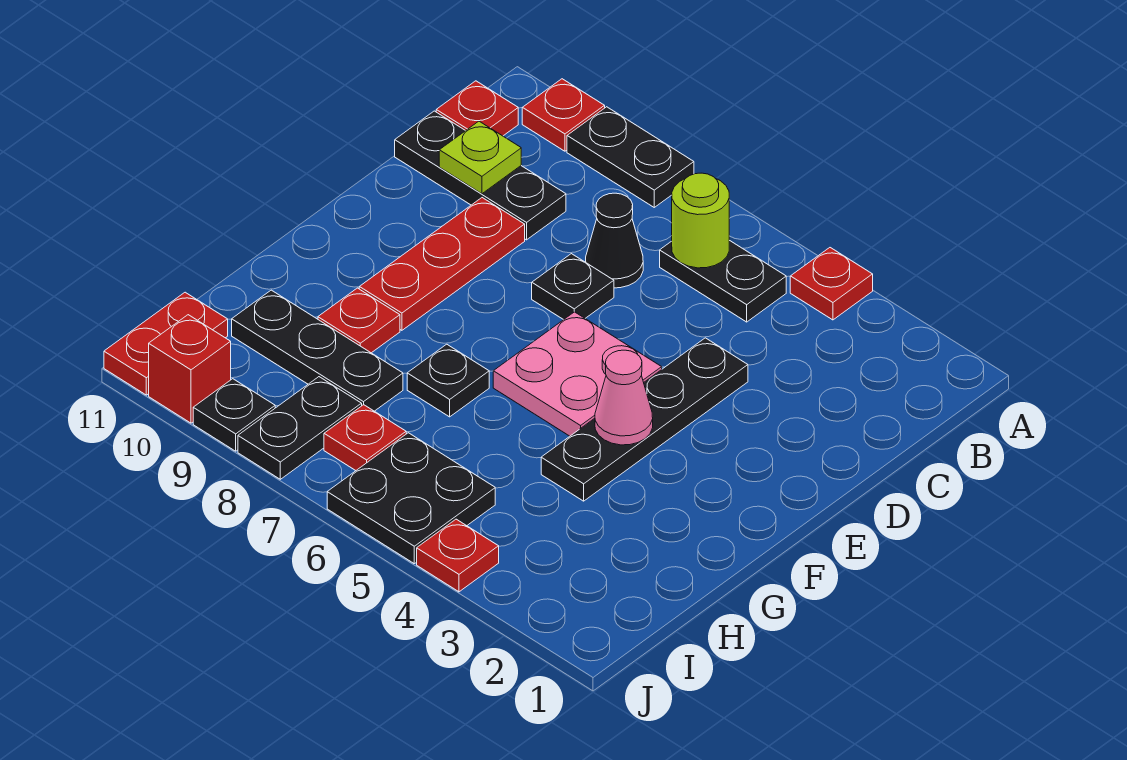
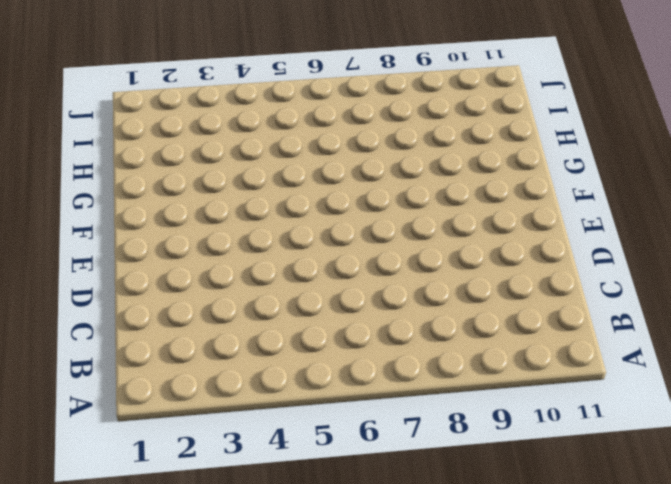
none -> red 1x1 plate [790,248,873,320]
none -> black 1x2 plate [567,107,694,207]
none -> red 1x1 plate [522,79,605,151]

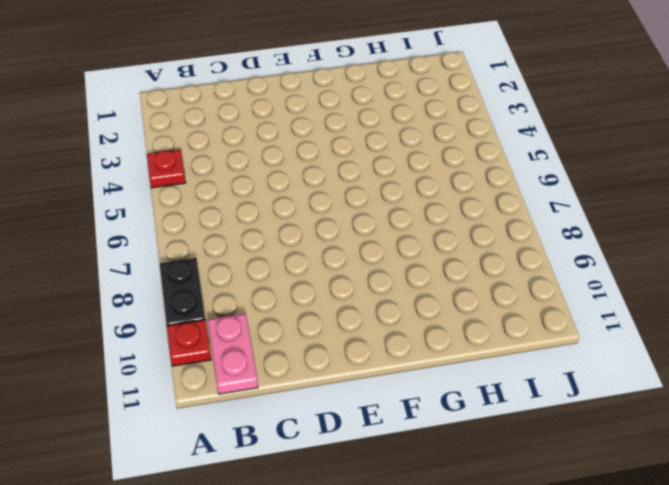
pink 1x2 plate [208,313,258,394] -> red 1x1 plate [436,81,518,136]
none -> black 1x2 plate [660,240,786,322]
none -> black 1x1 cone [586,193,643,288]
none -> black 1x3 plate [395,111,566,240]

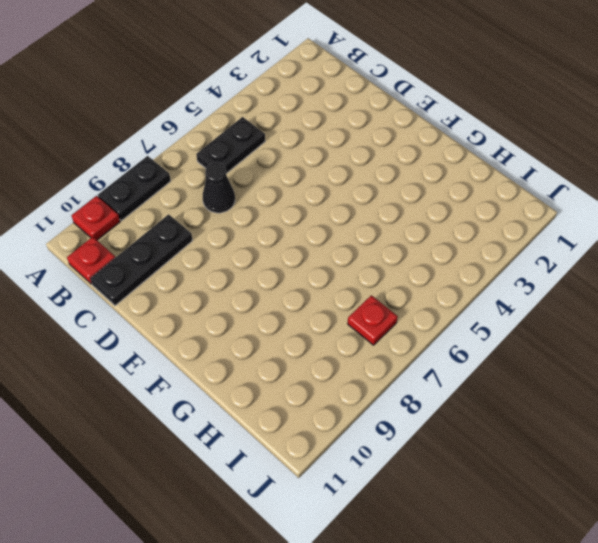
none -> red 1x1 plate [790,248,873,320]
none -> black 1x4 plate [541,338,748,501]
none -> black 1x1 plate [532,254,614,320]

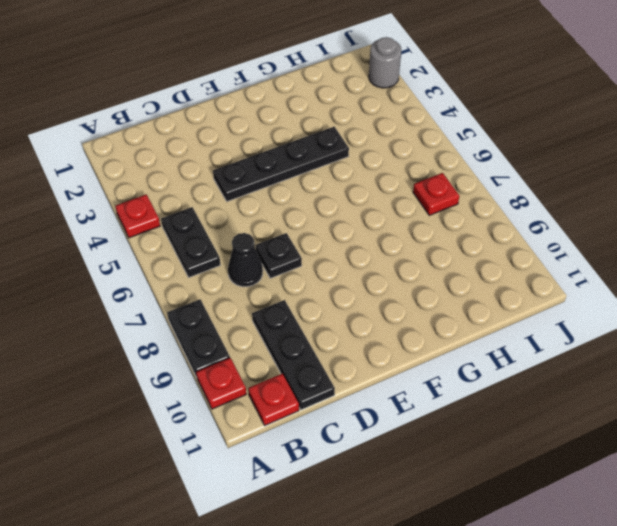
grey 1x1 round brick [369,37,401,88] -> none
none -> red 1x3 plate [359,198,525,330]
none -> pink 2x2 plate [493,312,662,436]
none -> black 1x1 plate [407,344,489,417]

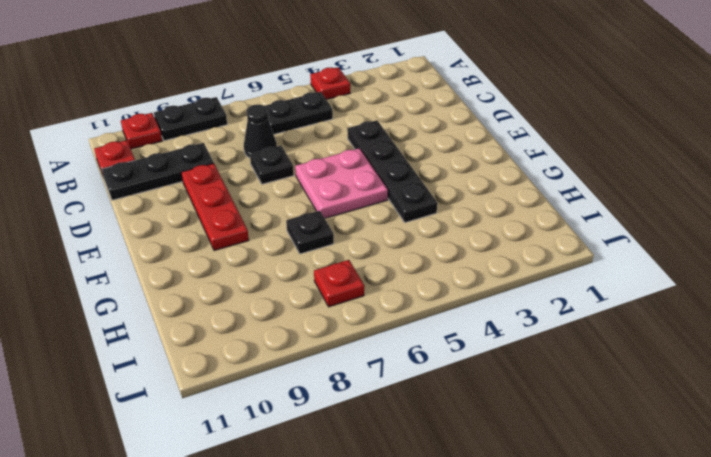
none -> red 1x1 plate [318,288,400,353]
none -> black 1x3 plate [232,290,403,411]
none -> black 2x2 plate [327,433,495,564]

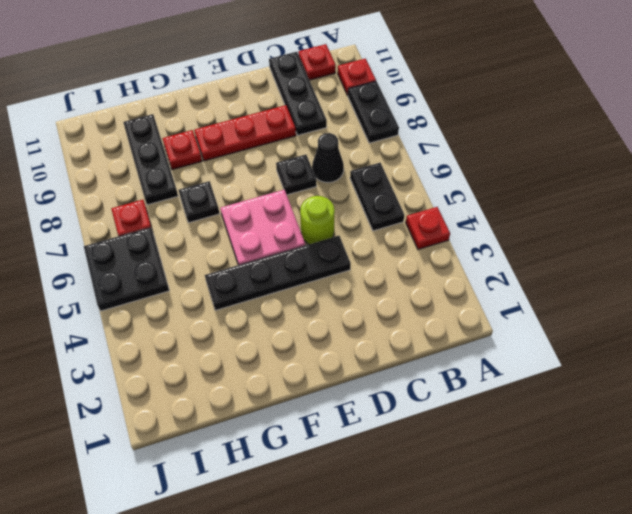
lime 1x1 round brick [300,196,335,244] -> lime 1x1 round brick moved to [672,173,729,268]
none -> black 1x2 plate [238,377,362,479]
none -> red 1x2 plate [104,292,228,395]
none -> red 1x1 plate [417,519,499,592]

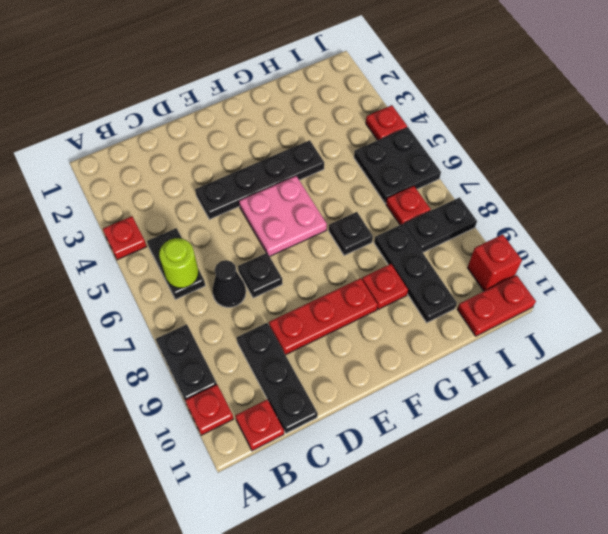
none -> black 1x1 plate [193,379,275,451]
none -> lime 1x1 plate [439,121,521,194]
none -> pink 1x1 cone [595,350,653,445]

